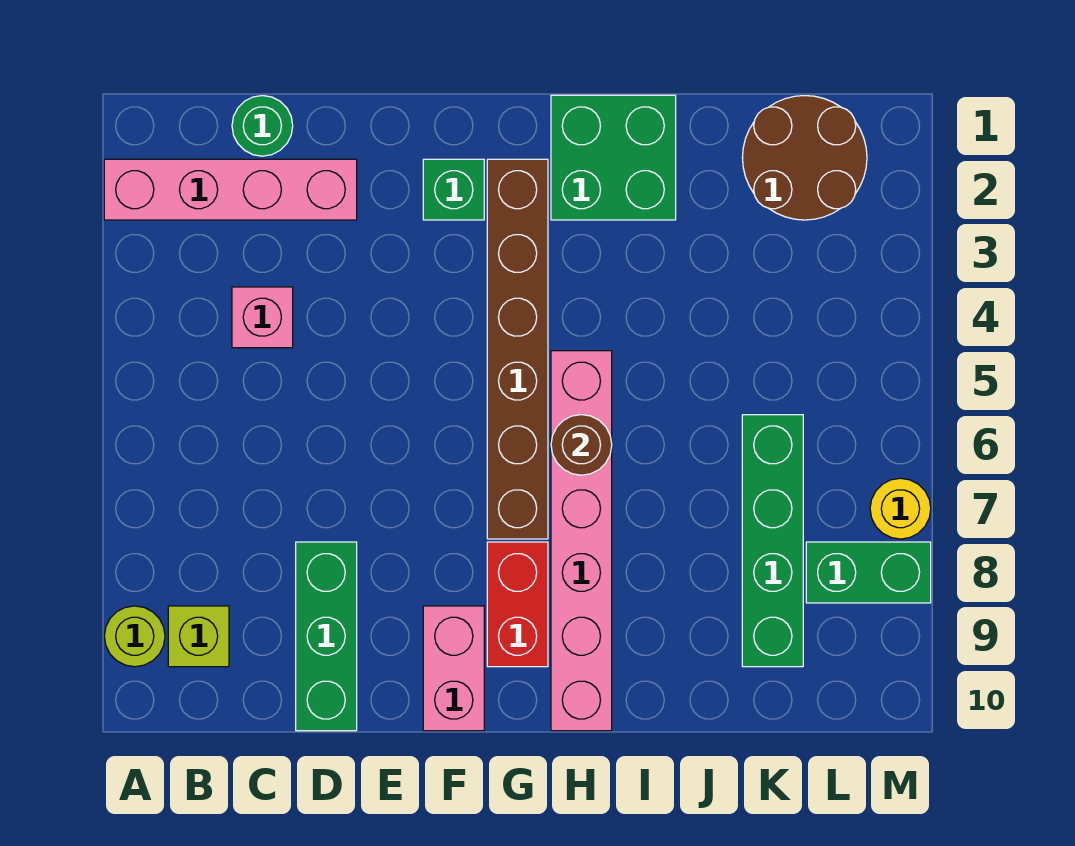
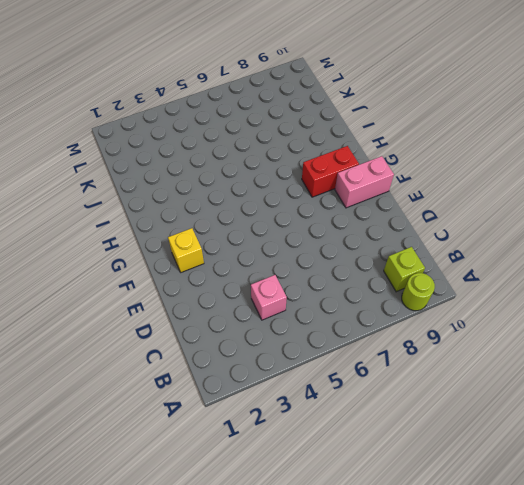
yellow 1x1 brick [168,228,204,272] -> green 1x1 brick [423,159,484,220]
none -> pink 1x4 brick [104,159,357,220]
none -> green 1x1 round brick [232,96,293,156]
none -> green 1x3 brick [296,542,357,731]

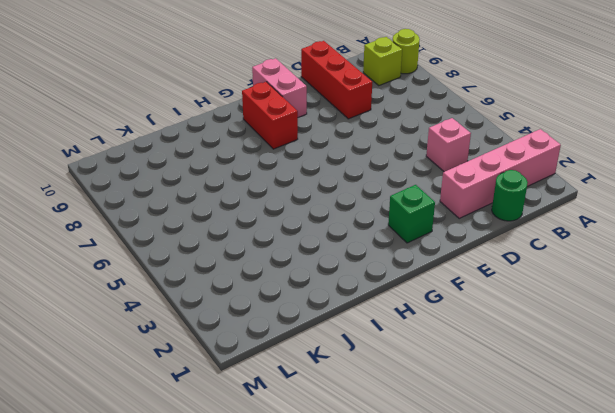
red 1x3 brick [301,41,372,119] -> green 1x3 brick [296,542,357,731]
none -> brown 1x6 brick [487,159,548,539]
none -> green 2x2 brick [551,95,676,220]
none -> pink 1x6 brick [551,351,612,731]

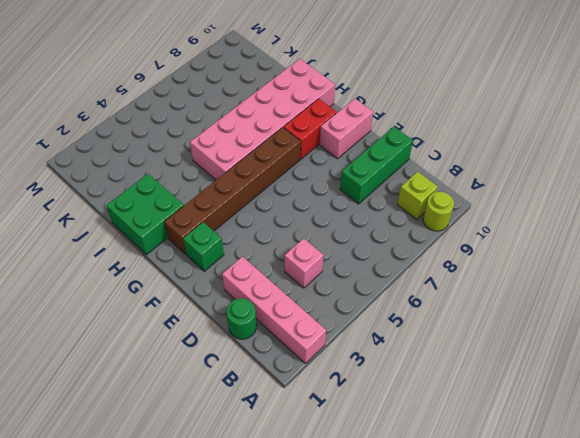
pink 2x6 brick [190,59,335,180] -> pink 1x6 brick [551,351,612,731]
none -> brown 2x2 round brick [742,96,867,220]
none -> green 1x4 brick [742,415,803,667]
none -> green 1x2 brick [806,542,931,603]

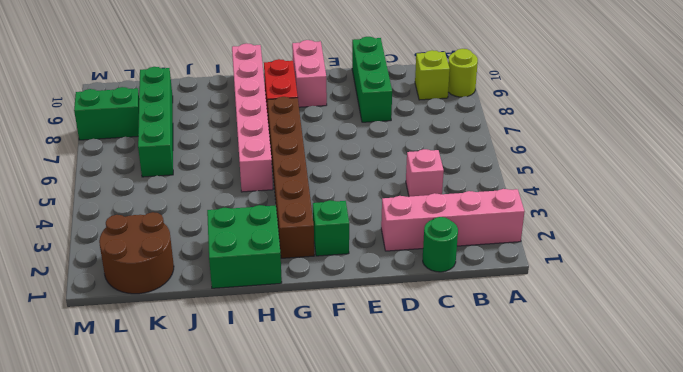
none -> yellow 1x1 round brick [870,478,931,539]
none -> brown 1x1 round brick [551,415,612,475]

